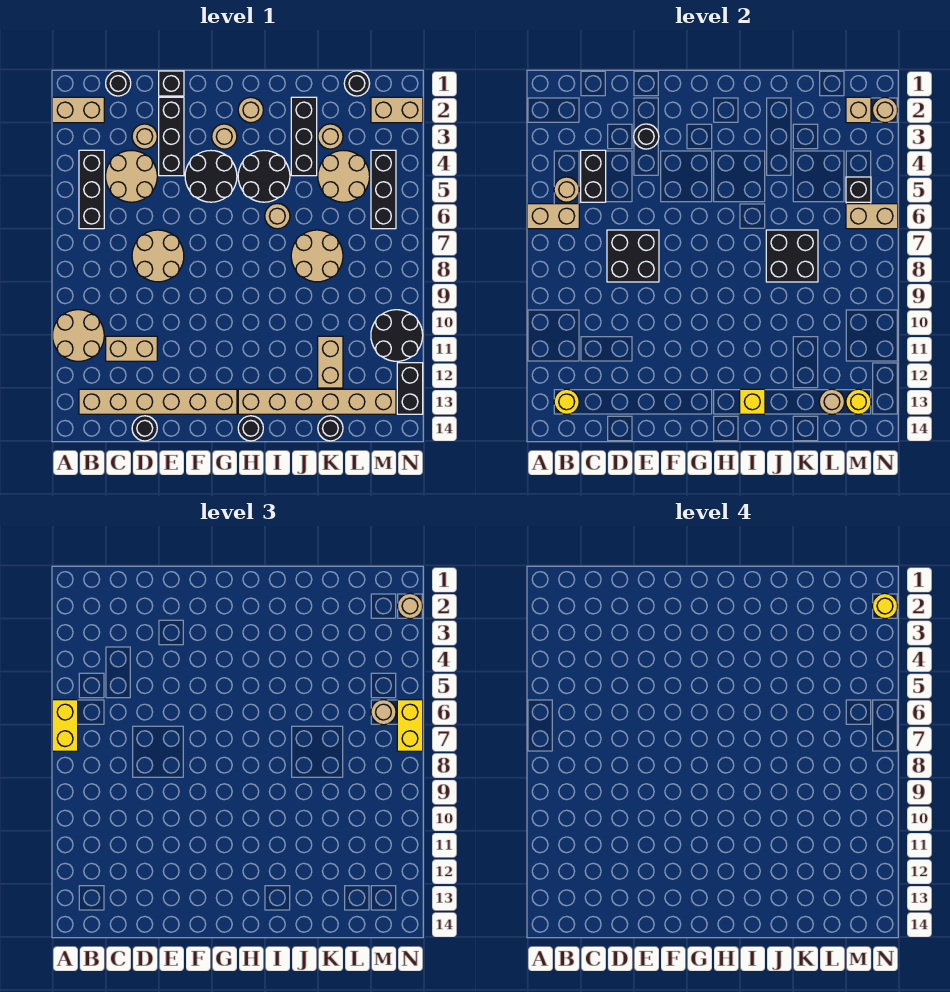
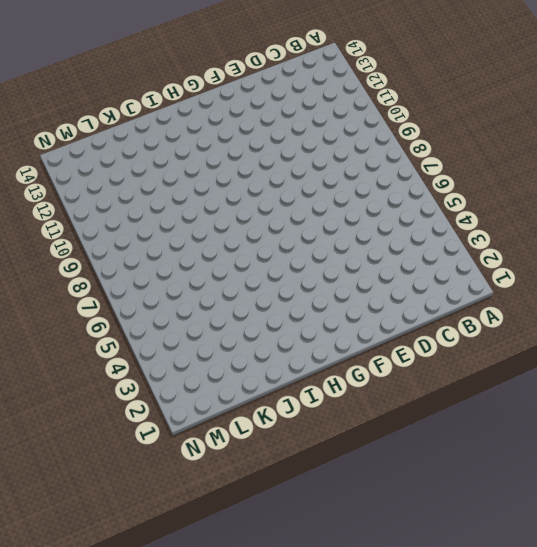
none -> tan 1x2 brick [52,97,104,123]
none -> tan 2x2 round brick [53,310,104,361]
none -> black 1x3 brick [79,150,104,229]
none -> tan 1x6 brick [79,389,237,414]

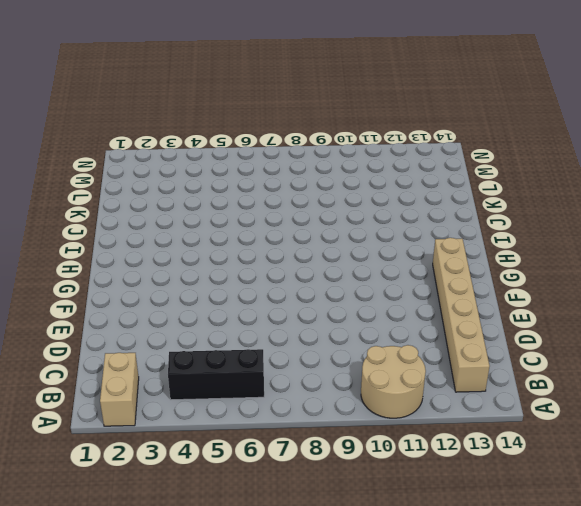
none -> black 1x1 round brick [106,71,131,96]
none -> tan 2x2 round brick [106,150,157,202]
none -> tan 1x2 brick [106,336,157,361]
none -> tan 1x1 round brick [132,124,157,149]

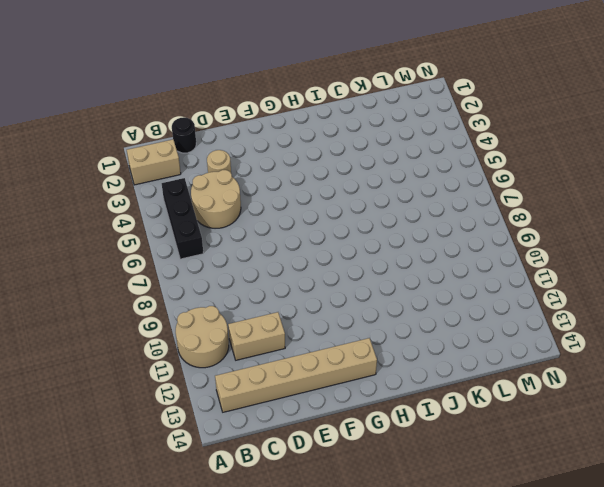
none -> tan 2x2 round brick [132,230,184,282]
none -> black 1x1 round brick [132,416,157,441]
none -> black 1x1 brick [159,71,184,96]
none -> black 1x3 brick [159,97,184,176]

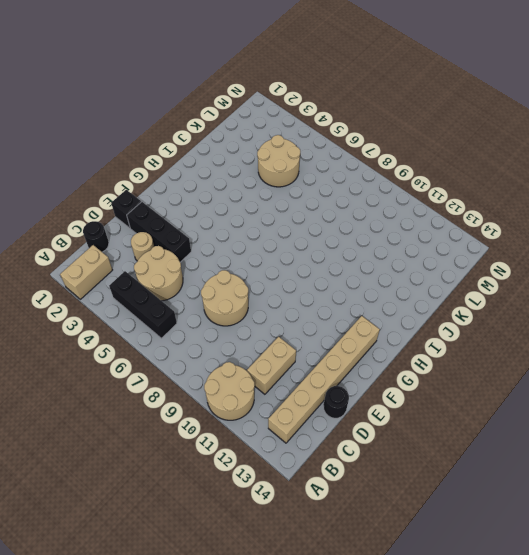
none -> black 2x2 round brick [185,151,237,202]
none -> tan 1x1 round brick [212,124,237,149]
none -> tan 1x1 round brick [238,97,263,123]
none -> black 2x2 round brick [238,151,290,202]

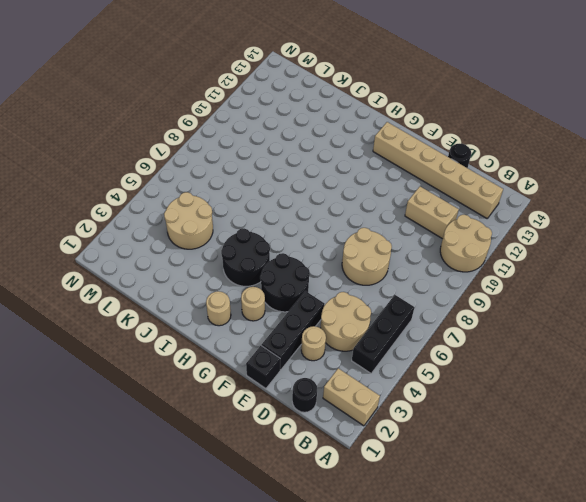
none -> tan 1x6 brick [238,389,396,414]
none -> black 1x1 round brick [238,416,263,441]
none -> tan 1x1 round brick [265,204,290,229]
none -> black 1x3 brick [291,97,317,176]

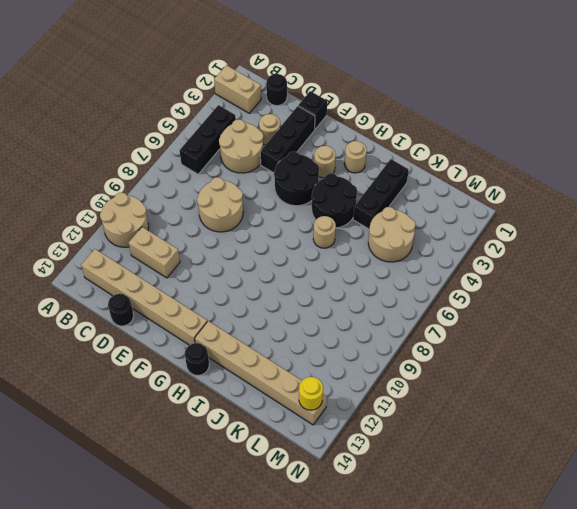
none -> tan 2x2 round brick [291,230,343,282]
none -> tan 1x1 round brick [318,124,343,149]
none -> tan 1x2 brick [318,336,343,388]
none -> black 1x1 round brick [318,416,343,441]

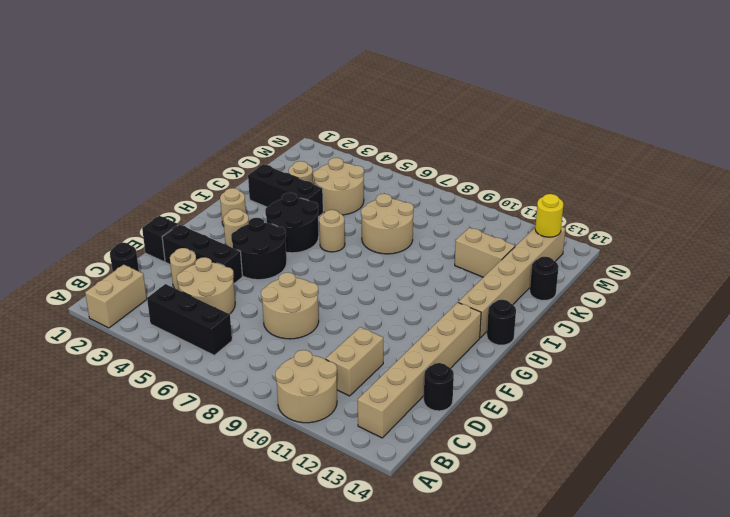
none -> black 1x1 round brick [344,71,370,96]
none -> tan 1x2 brick [371,97,423,123]
none -> black 1x3 brick [371,150,396,229]
none -> black 2x2 round brick [371,310,423,361]

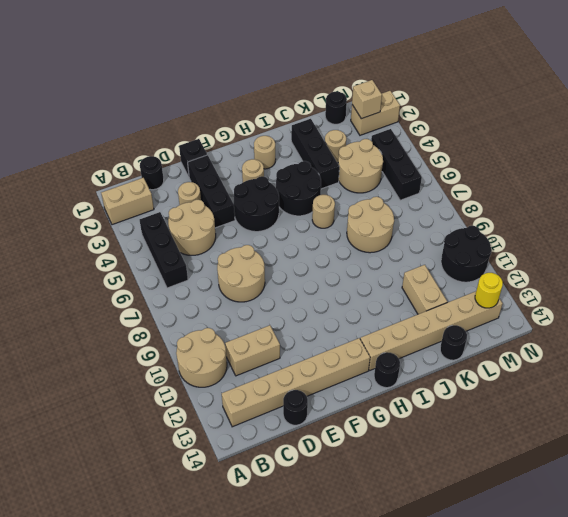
none -> black 1x2 brick [397,363,423,414]
none -> tan 1x2 brick [527,204,579,229]
none -> tan 1x1 round brick [554,177,579,202]
none -> yellow 1x1 round brick [554,389,579,414]

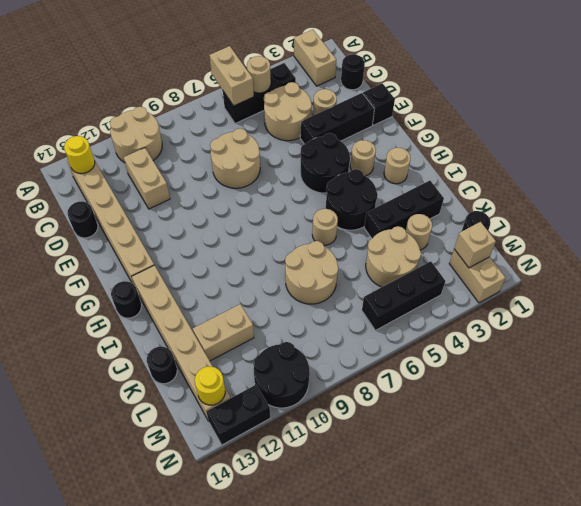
none -> black 1x2 brick [581,150,606,202]
none -> black 2x2 brick [607,230,659,282]
none -> black 1x1 round brick [634,124,659,149]
none -> yellow 1x1 brick [740,389,765,414]

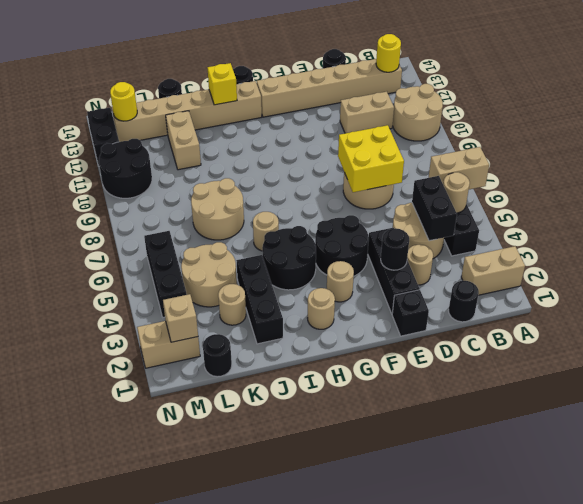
yellow 2x2 brick [338,125,404,192] -> black 2x2 brick [607,230,659,282]
none -> black 2x2 brick [766,230,818,282]
none -> tan 1x1 round brick [819,389,845,414]
none -> black 1x1 brick [846,177,871,202]
none -> tan 1x2 brick [846,204,898,229]

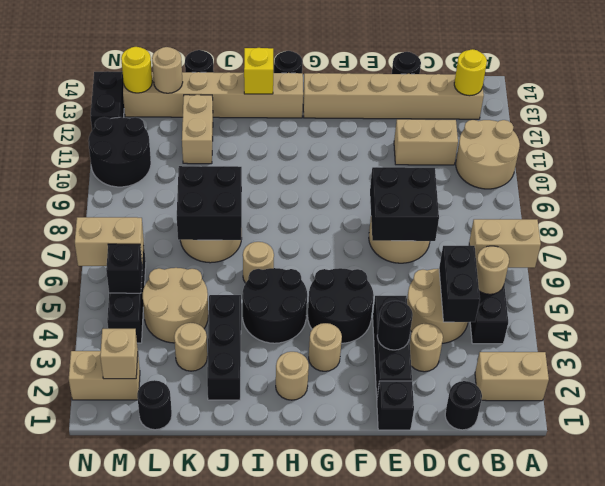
none -> tan 1x1 round brick [872,97,898,123]
none -> yellow 1x2 brick [52,700,78,751]
none -> tan 1x1 round brick [371,700,396,725]
none -> tan 1x1 round brick [397,593,423,619]

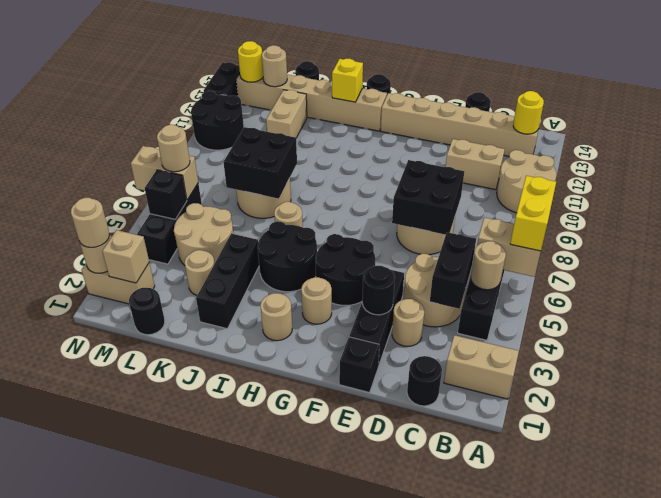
none -> yellow 1x2 brick [397,700,423,751]
none -> yellow 1x1 round brick [872,593,898,619]

